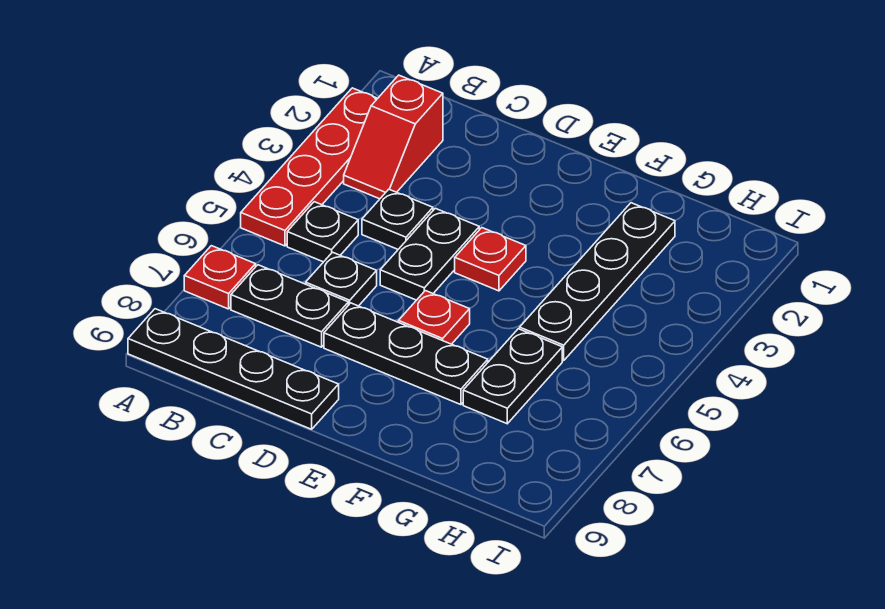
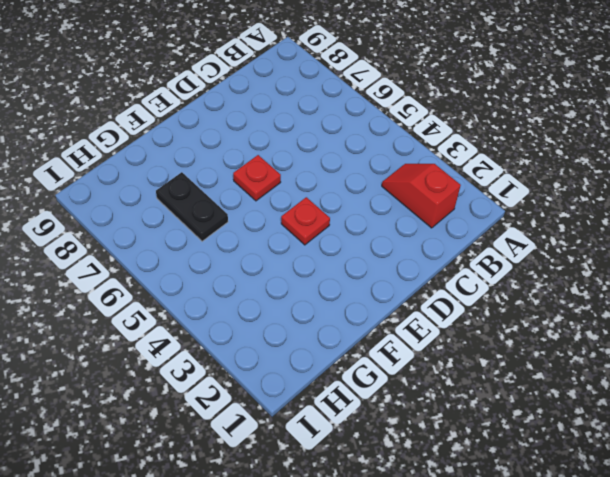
none -> red 1x4 plate [241,88,378,246]
none -> red 1x1 plate [184,246,256,309]
none -> black 1x4 plate [128,309,339,429]

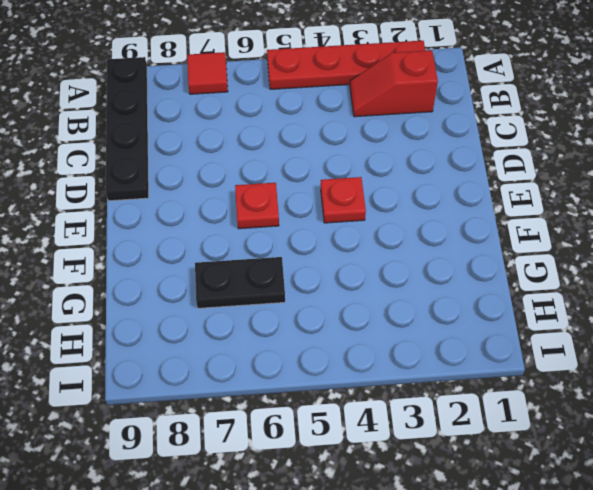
red 1x1 tile [187,52,228,94] -> red 1x1 plate [184,246,256,309]
none -> black 1x1 plate [287,202,358,262]
none -> black 1x2 plate [231,265,348,347]
none -> black 1x1 plate [362,189,433,249]

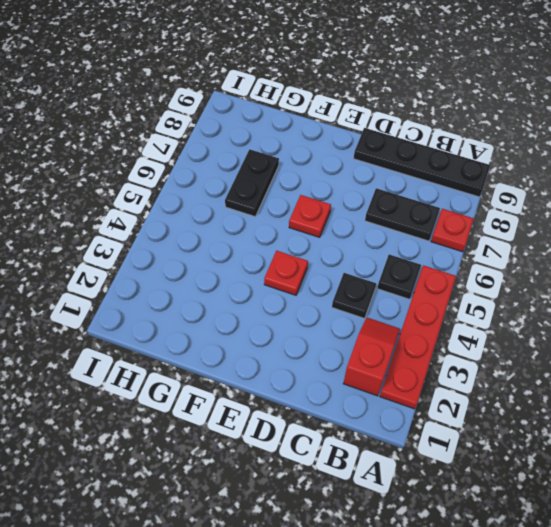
none -> black 1x1 plate [306,252,377,306]
none -> black 1x2 plate [380,208,479,300]
none -> black 1x3 plate [324,303,488,405]

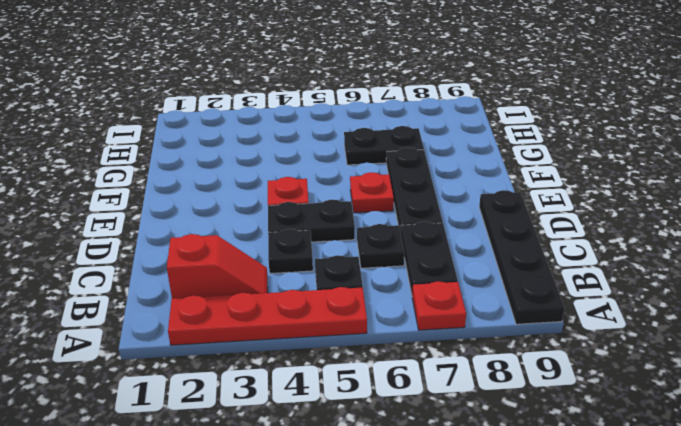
none -> black 1x4 plate [520,203,675,361]

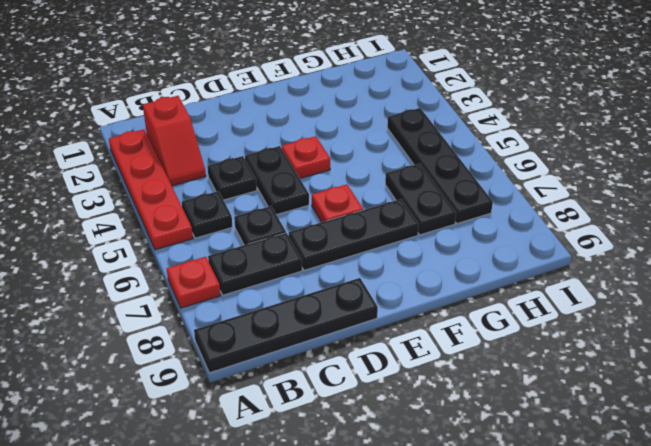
black 1x4 plate [387,108,493,223] -> black 1x4 plate moved to [520,203,675,361]

